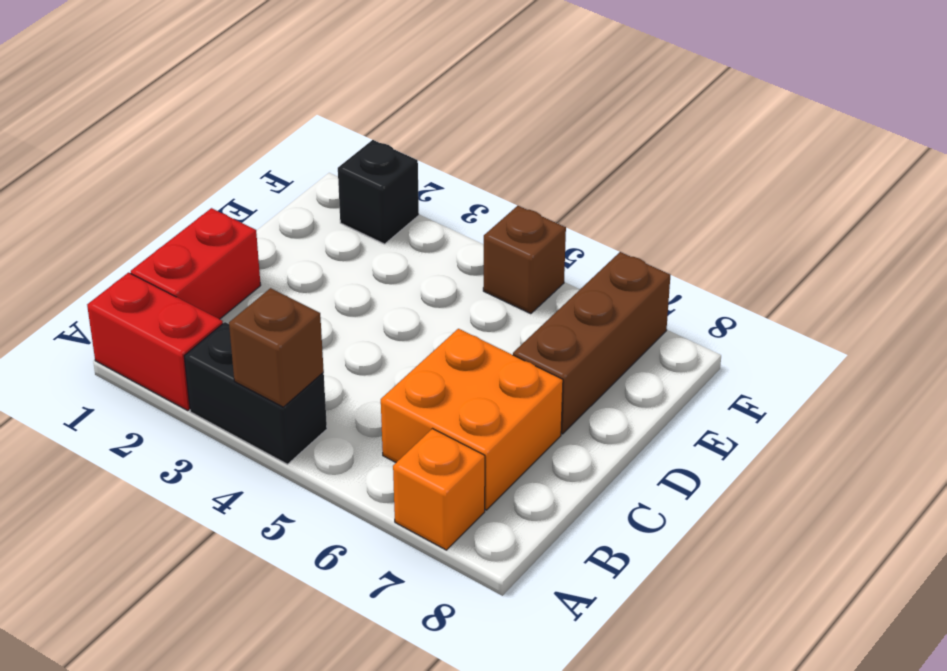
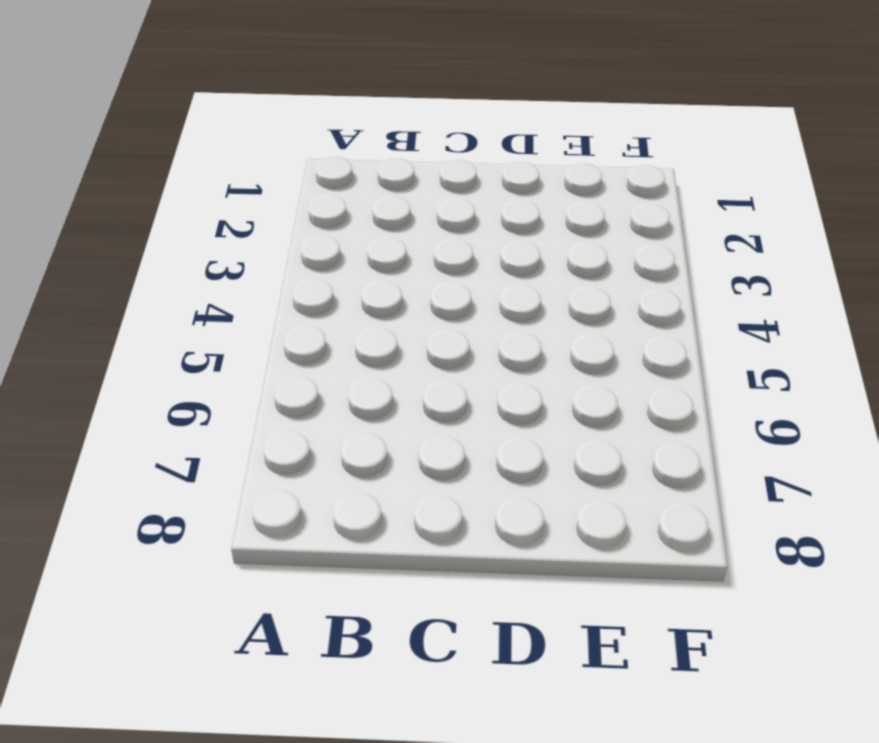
none -> red 1x2 brick [87,273,223,411]
none -> black 1x2 brick [184,322,327,464]

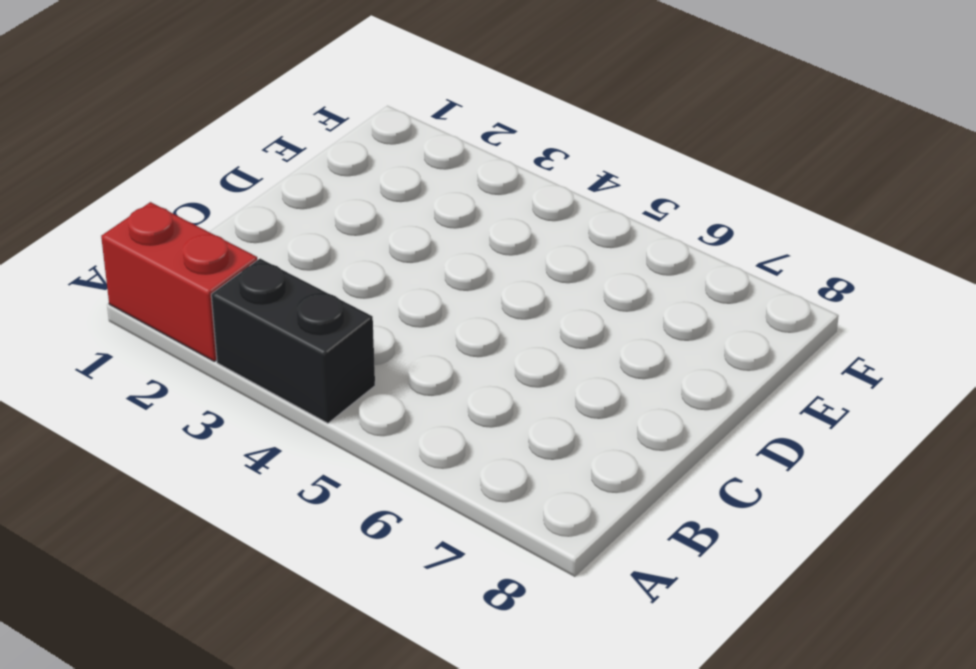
none -> orange 1x1 brick [393,429,485,550]
none -> red 1x2 brick [131,208,261,319]

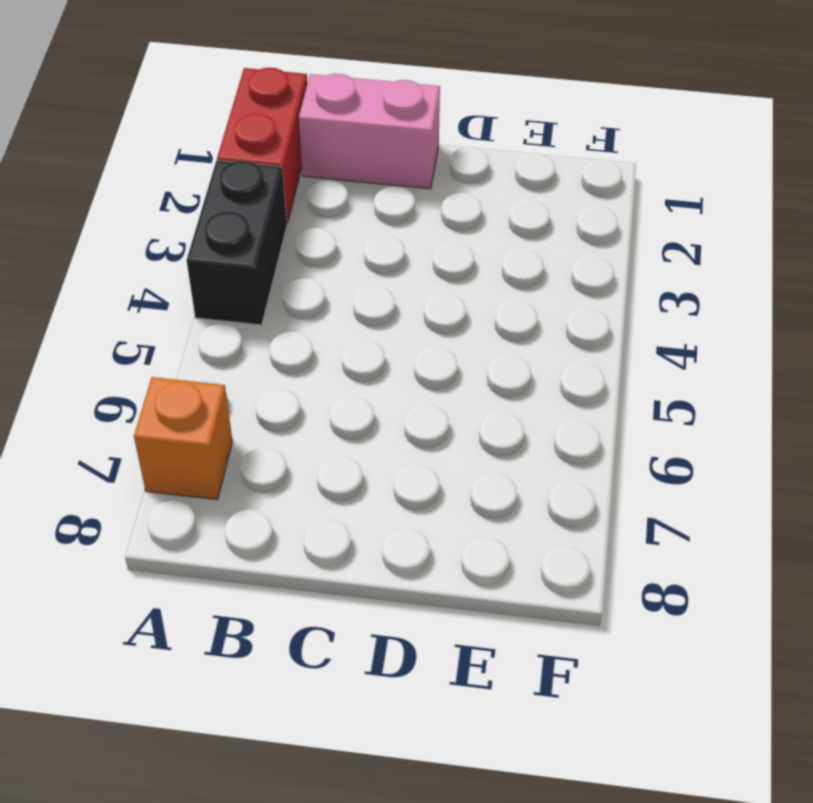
pink 1x2 brick [299,74,440,189] -> red 1x2 brick [131,208,261,319]
none -> orange 2x2 brick [381,329,563,510]
none -> brown 1x3 brick [513,252,670,434]

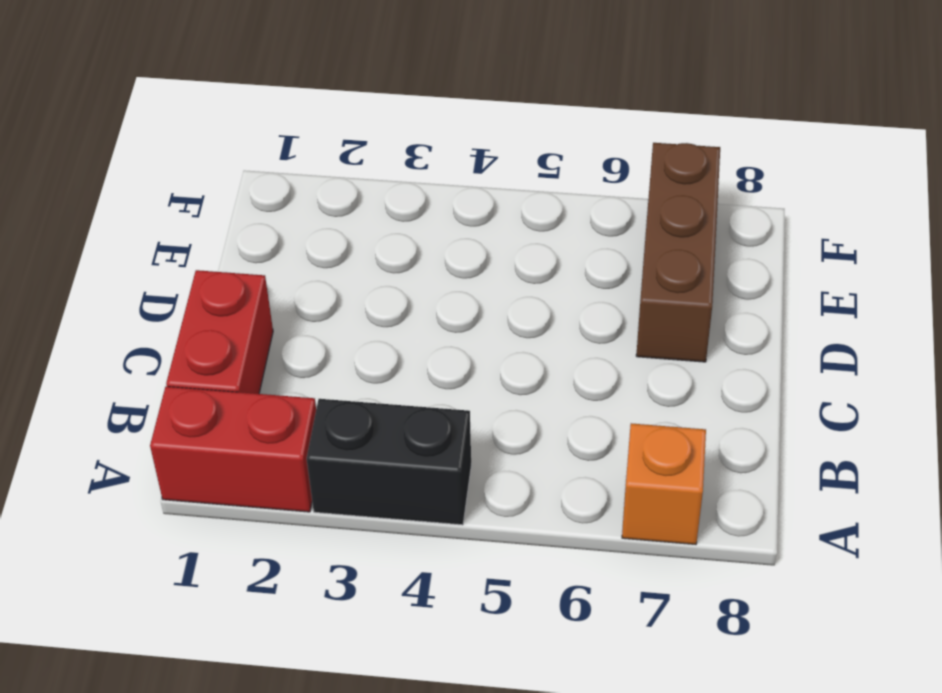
none -> orange 2x2 brick [381,329,563,510]
none -> black 1x1 brick [338,140,419,244]

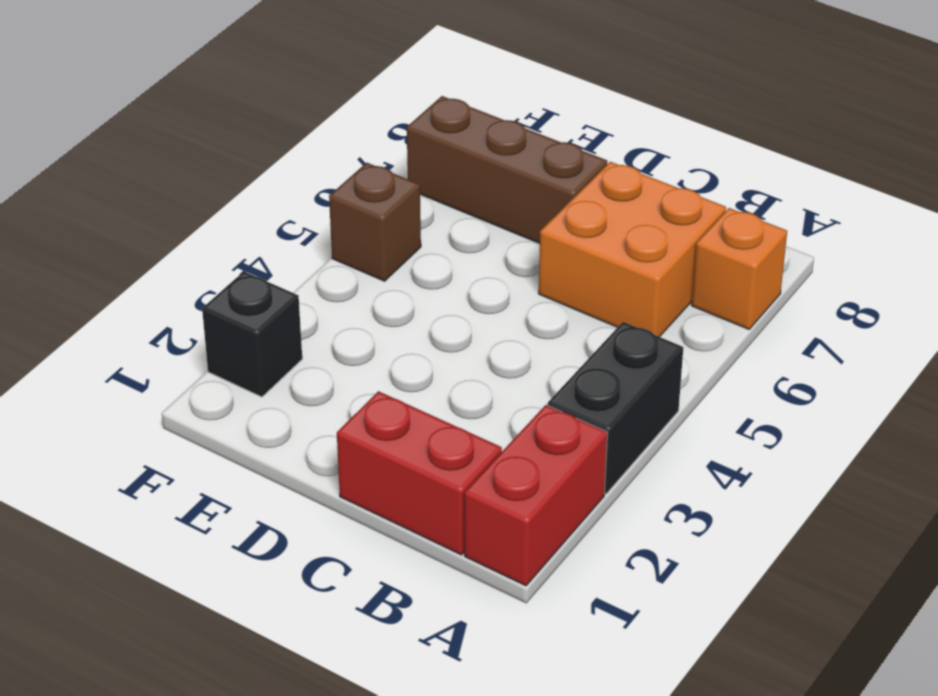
none -> brown 1x1 brick [229,288,324,407]

